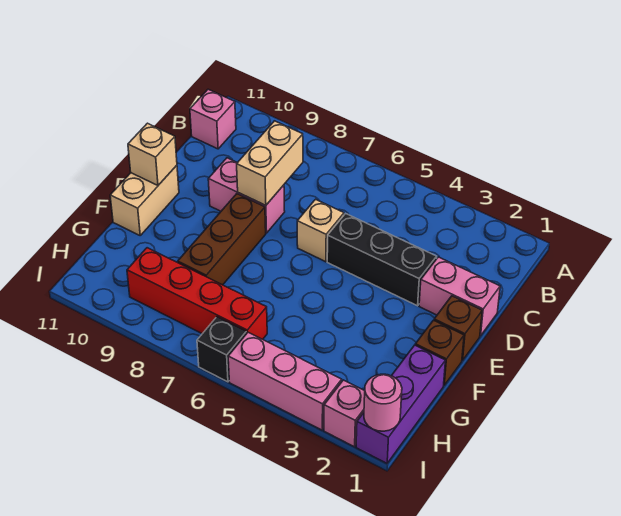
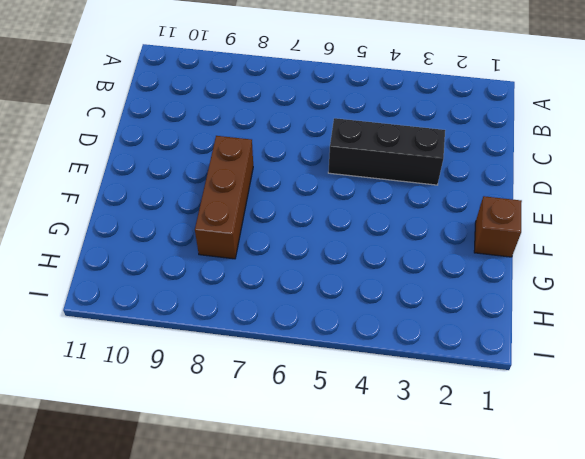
none -> pink 1x1 brick [190,89,236,149]
none -> pink 1x2 brick [419,257,500,336]
none -> tan 1x1 brick [297,199,344,262]

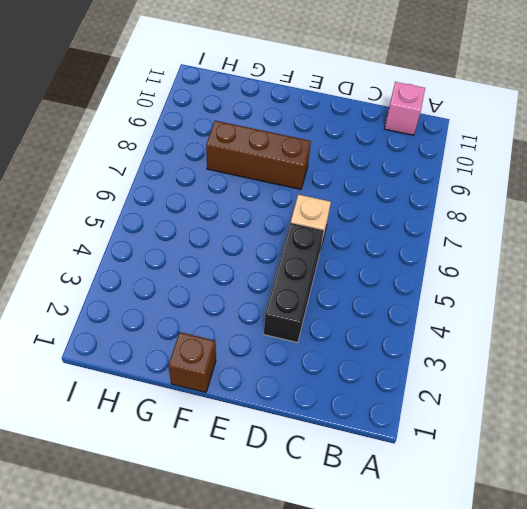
none -> pink 1x2 brick [419,257,500,336]
none -> pink 1x2 brick [208,158,285,233]
none -> brown 1x1 brick [434,296,482,360]

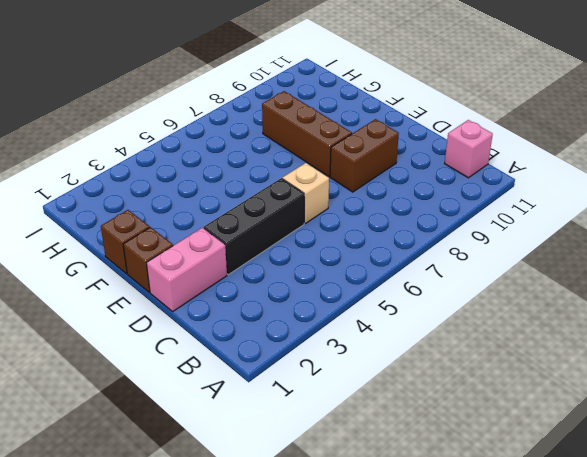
brown 1x2 brick [330,119,399,192] -> pink 1x2 brick [208,158,285,233]
none -> tan 1x2 brick [110,165,179,235]
none -> purple 1x3 brick [356,345,446,463]
none -> red 1x4 brick [127,248,267,339]

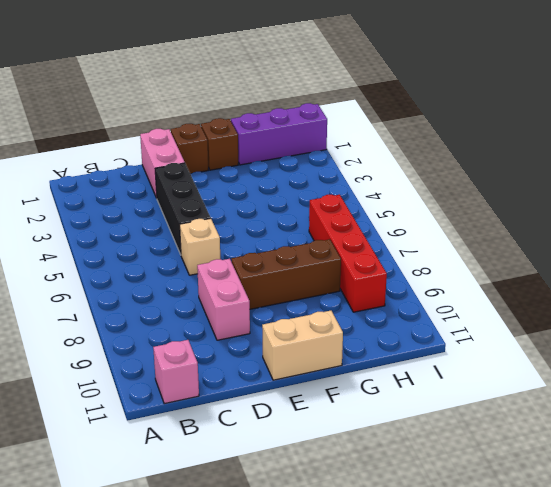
none -> pink 1x1 brick [324,380,365,447]
none -> pink 1x3 brick [228,332,342,430]
none -> black 1x1 brick [197,317,246,382]

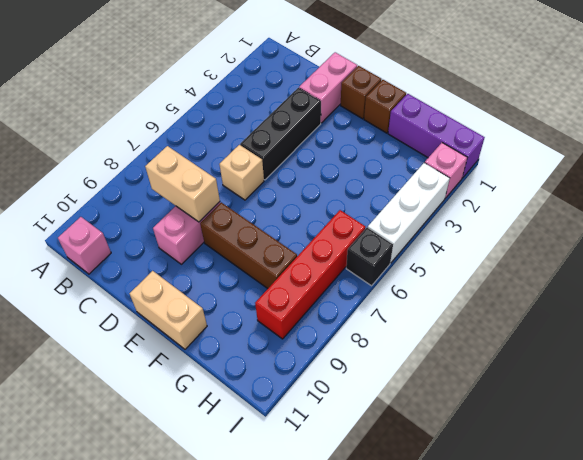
white 1x3 brick [368,163,450,263] -> pink 1x3 brick [228,332,342,430]
none -> tan 1x1 brick [128,123,177,185]
none -> pink 1x1 round brick [364,374,402,431]

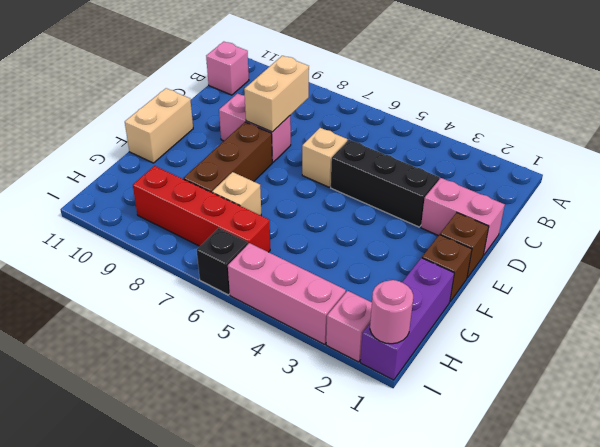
tan 1x1 brick [212,172,261,215] -> tan 1x1 brick moved to [128,123,177,185]

